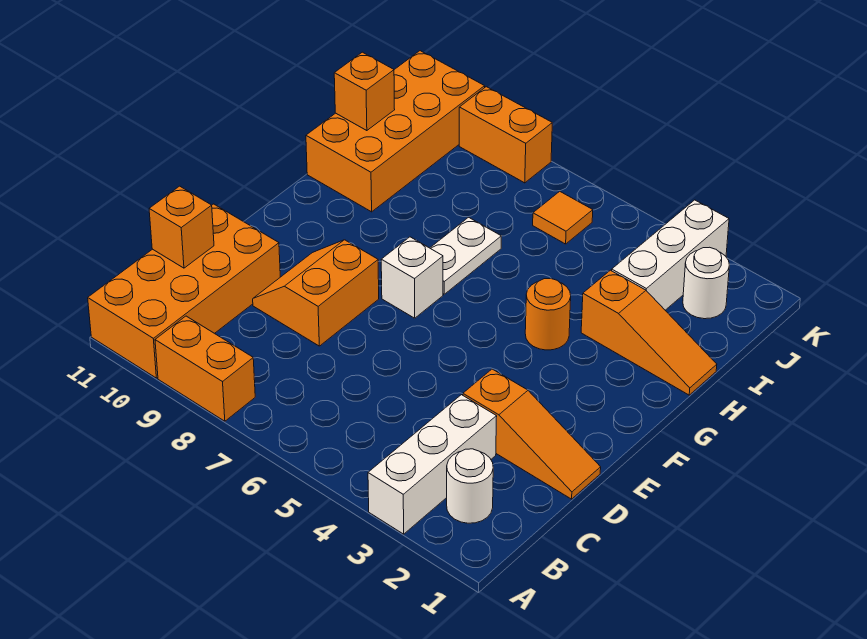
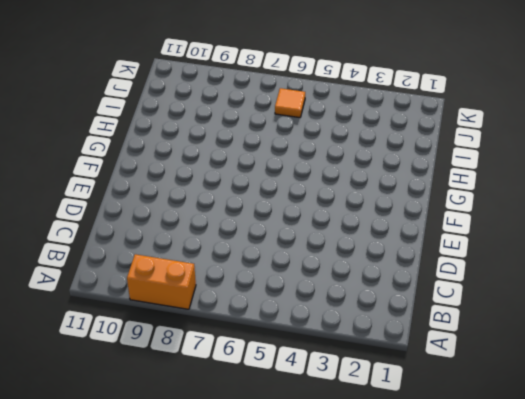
none -> white 1x3 brick [368,395,497,534]
none -> orange 2x4 brick [88,204,280,378]
none -> white 1x1 round brick [447,449,493,523]

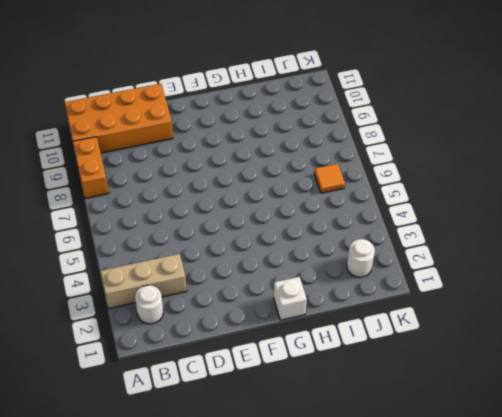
tan 1x3 brick [100,254,187,309] -> white 1x3 brick [368,395,497,534]
white 1x1 brick [274,277,307,320] -> white 1x1 brick moved to [381,237,443,318]
none -> orange 1x3 slope [463,369,601,499]
none -> orange 2x2 slope [253,240,379,346]
none -> orange 1x1 round brick [525,278,571,350]

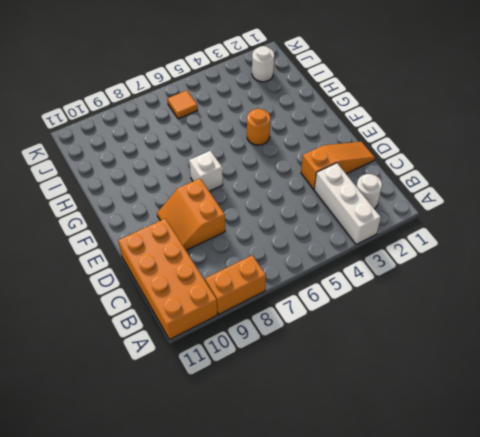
none -> white 1x2 plate [430,217,501,294]
none -> orange 1x3 slope [581,270,717,395]
none -> orange 2x4 brick [306,51,485,212]

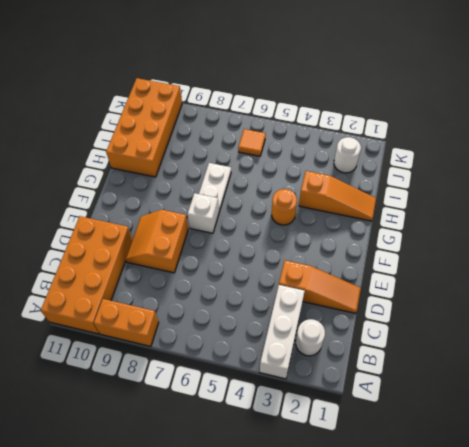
none -> white 1x3 brick [612,200,729,310]
none -> orange 1x2 brick [459,87,552,183]
none -> orange 1x1 brick [149,186,214,268]

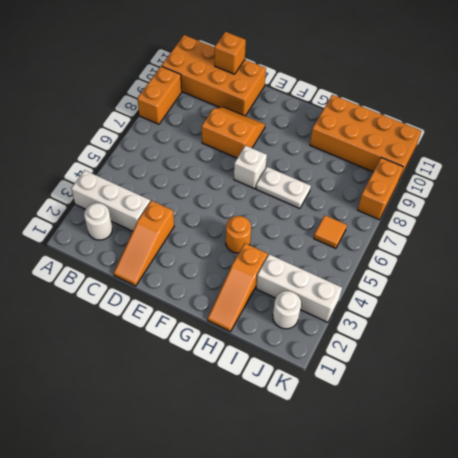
none -> orange 1x1 brick [334,52,395,131]

